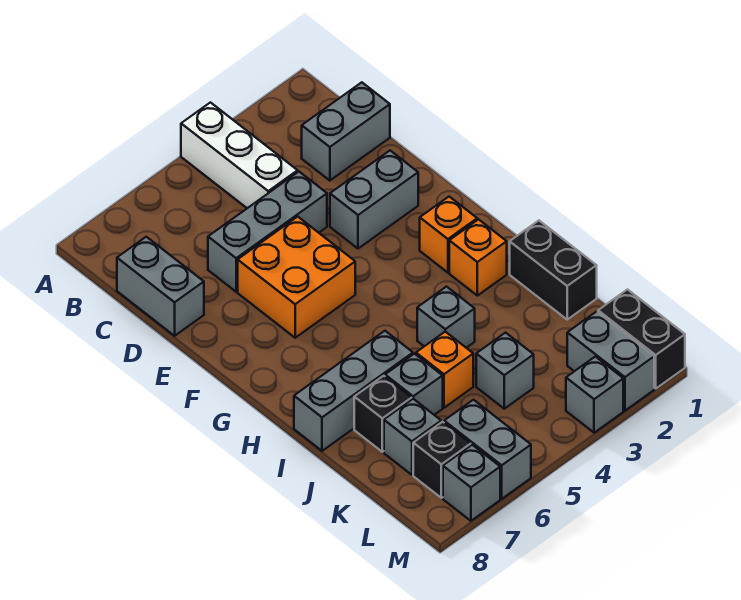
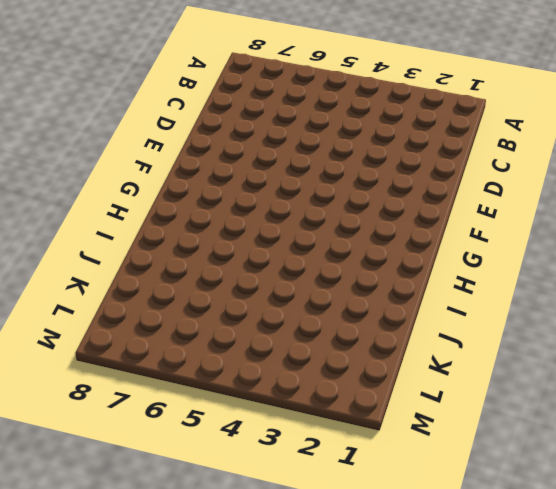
none -> white 1x3 brick [181,103,298,208]
none -> grey 1x2 brick [302,82,390,181]
none -> grey 1x2 brick [117,237,204,336]

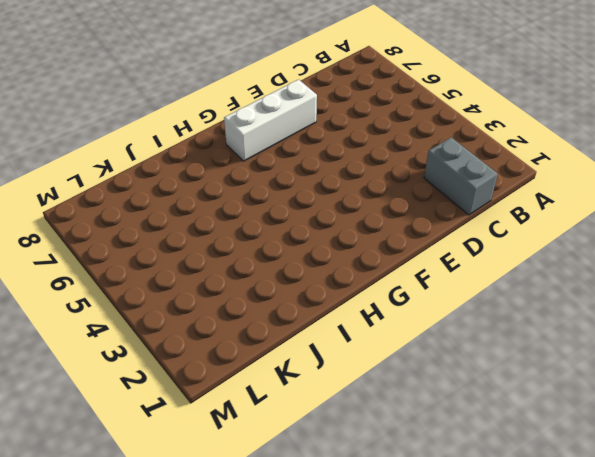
white 1x3 brick [224,80,317,161] -> white 1x3 brick moved to [181,103,298,208]
none -> grey 1x2 brick [117,237,204,336]
none -> grey 1x3 brick [208,172,327,292]
none -> grey 1x2 brick [330,151,418,249]

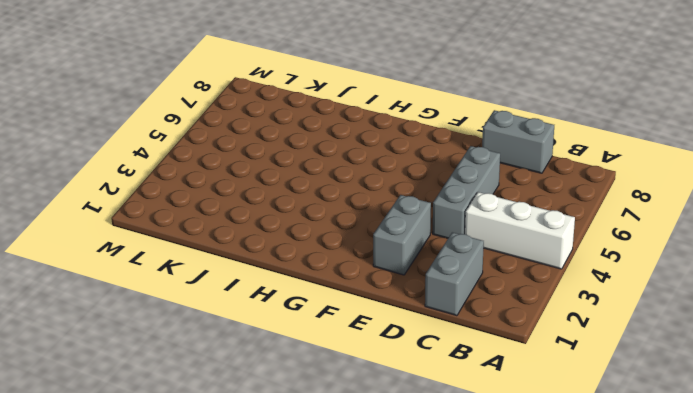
none -> orange 2x2 brick [238,217,355,338]
none -> orange 1x1 brick [420,197,477,273]
none -> orange 1x1 brick [449,219,507,296]

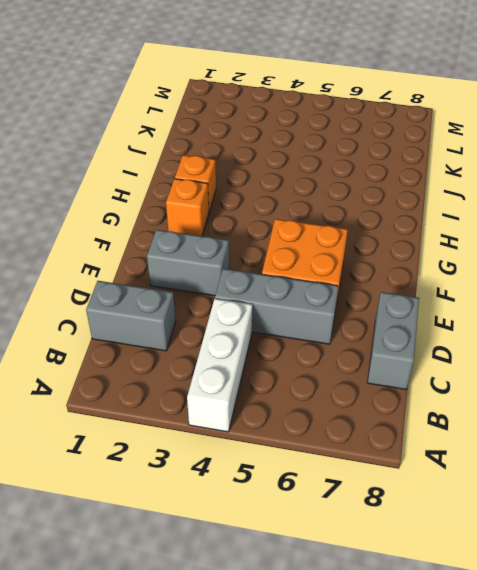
none -> black 1x2 brick [510,221,597,319]
none -> grey 1x1 brick [417,287,475,348]
none -> grey 1x3 brick [294,331,413,451]

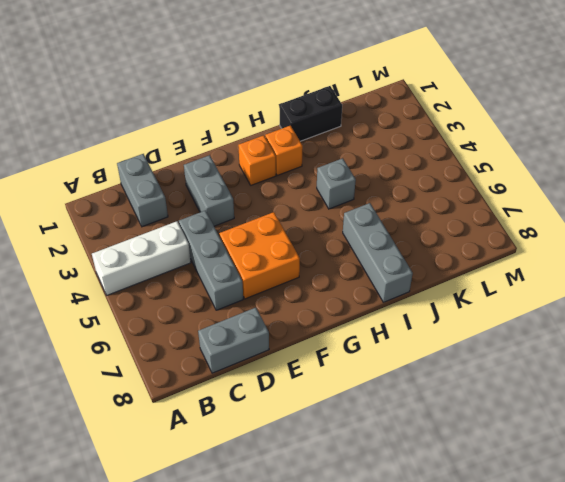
none -> orange 1x1 brick [416,332,473,408]
none -> grey 1x1 brick [385,354,443,415]
none -> black 1x1 brick [354,376,412,452]

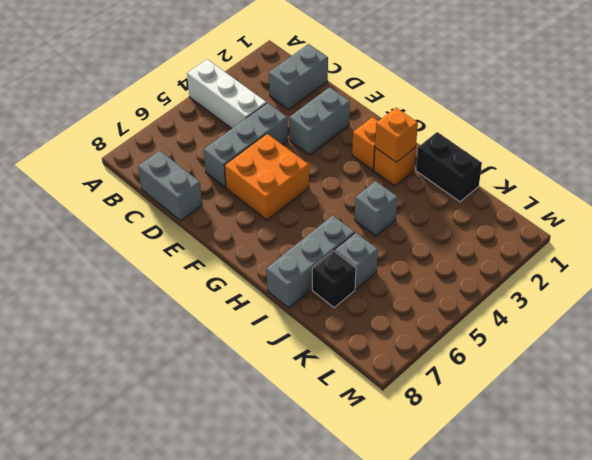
orange 1x1 brick [375,108,418,162] -> orange 1x1 brick moved to [416,332,473,408]
none -> grey 1x1 brick [476,333,534,409]
none -> grey 1x1 brick [384,399,441,475]
none -> black 1x2 brick [598,290,685,388]

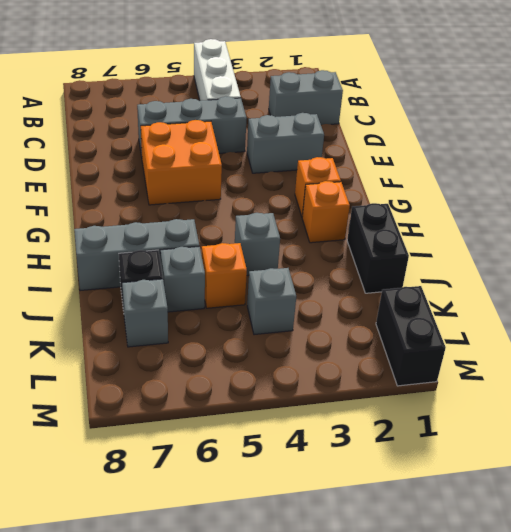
none -> grey 1x2 brick [117,237,204,336]
none -> grey 1x2 brick [567,311,654,411]
none -> grey 1x2 brick [444,400,531,499]

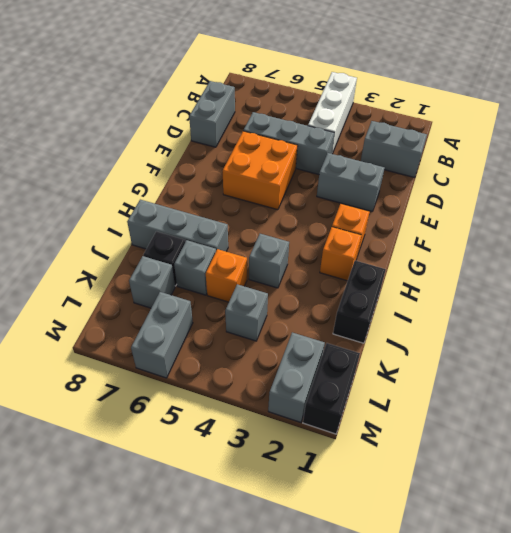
none -> black 1x1 brick [413,422,471,498]
none -> grey 1x1 brick [566,357,623,433]
none -> grey 1x1 brick [443,445,500,521]

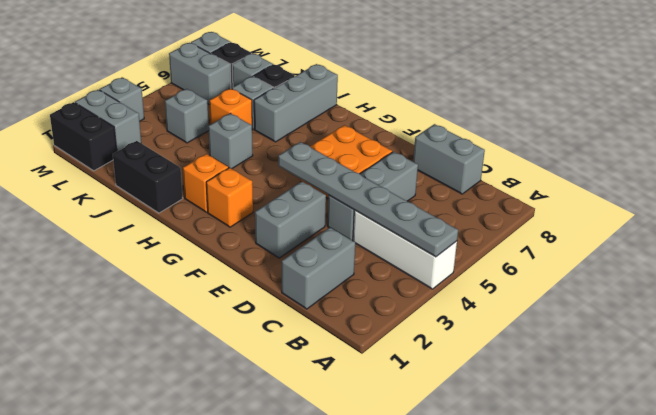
grey 1x6 plate [278,142,458,257] -> none

